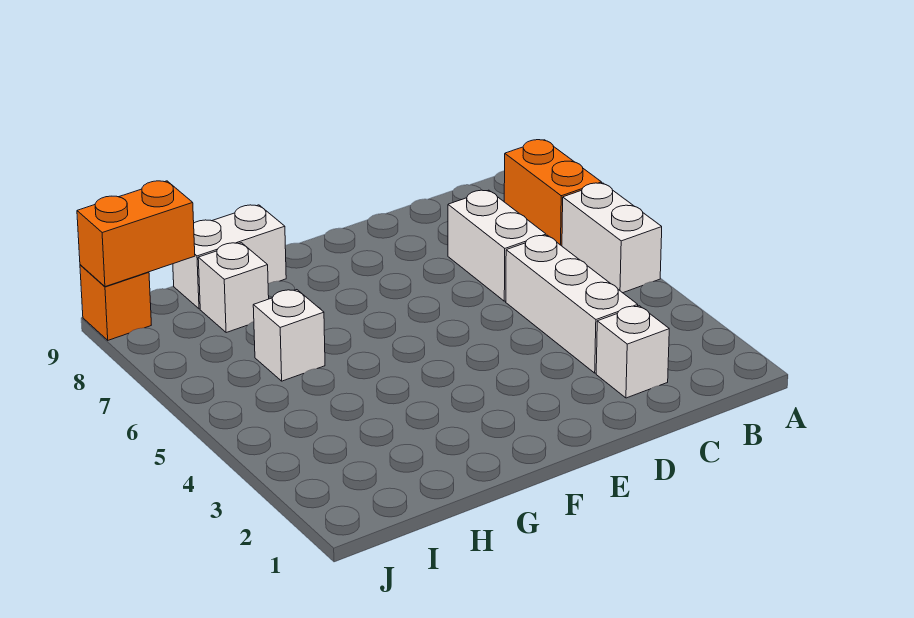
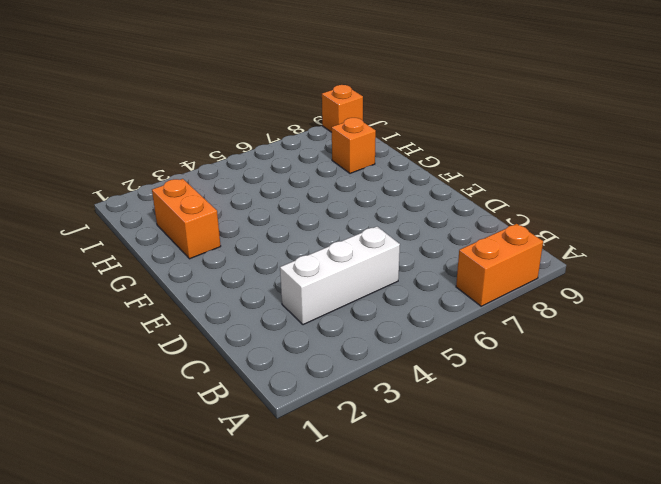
orange 1x2 brick [152,179,221,259] -> orange 1x2 brick moved to [77,181,195,287]
orange 1x1 brick [332,118,376,173] -> white 1x1 brick [198,243,269,333]
none -> white 1x2 brick [562,183,662,293]
none -> white 1x1 brick [596,306,669,398]

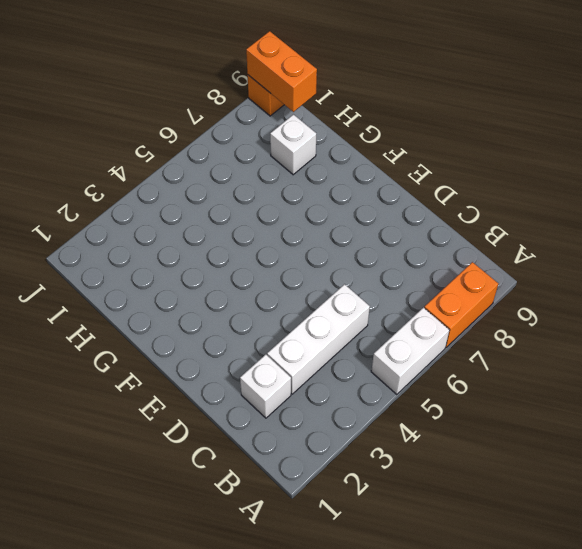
none -> white 1x2 brick [448,190,546,301]
none -> white 1x2 brick [173,205,286,309]

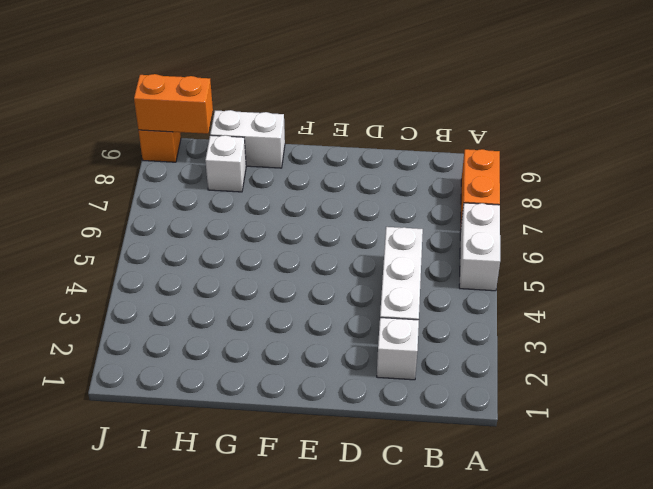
none -> white 1x2 brick [448,190,546,301]
none -> white 1x1 brick [253,290,325,381]

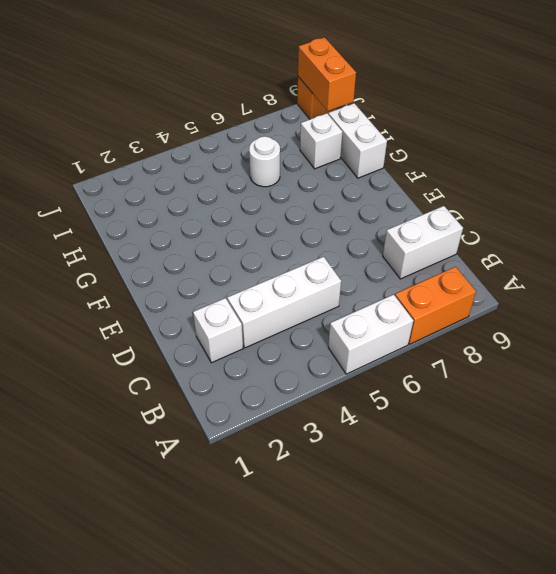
white 1x2 brick [383,206,463,279] -> white 1x2 brick moved to [448,190,546,301]
white 1x1 round brick [249,136,280,187] -> white 1x1 brick [253,290,325,381]

